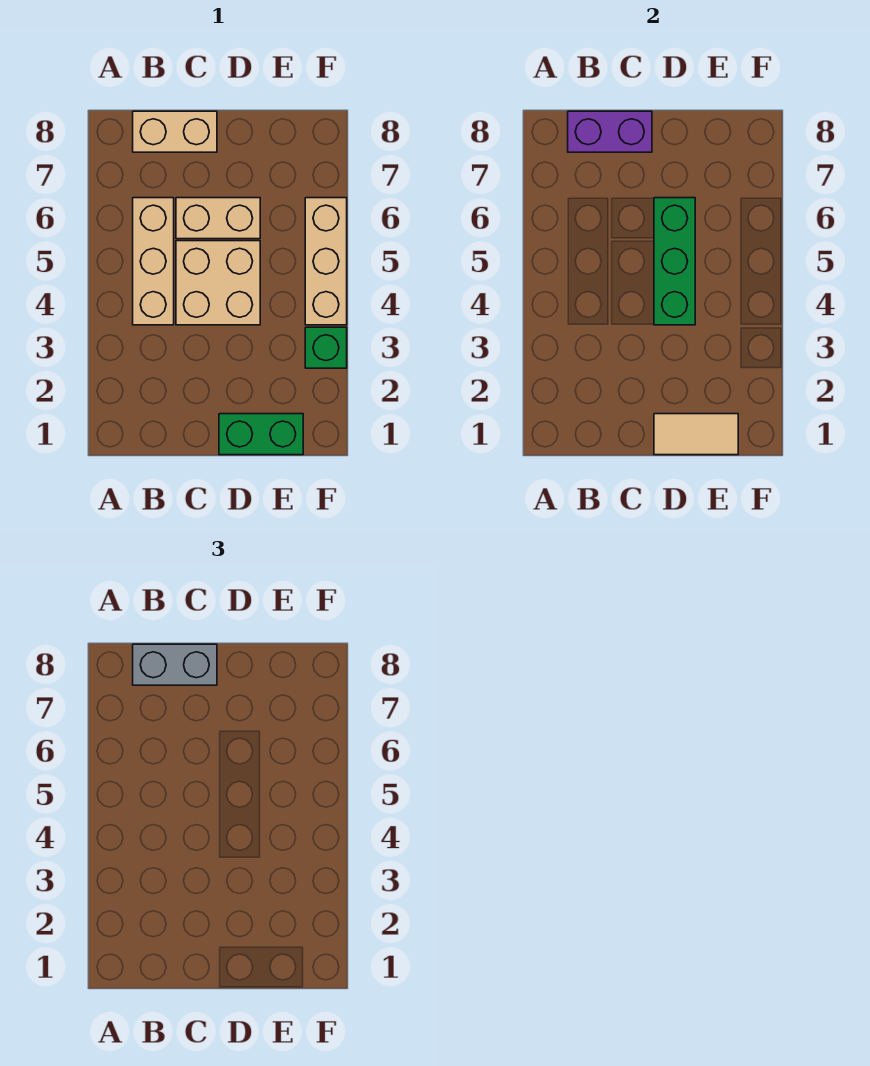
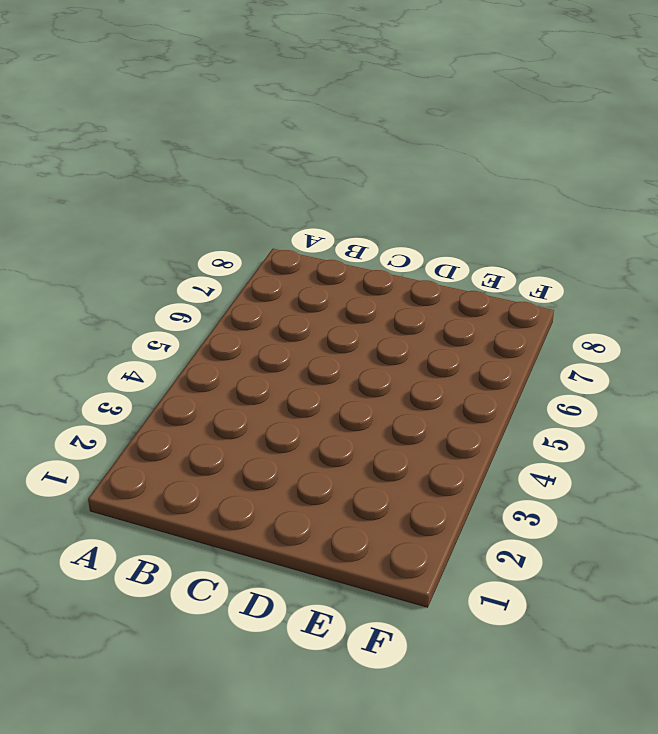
none -> tan 1x3 brick [133,198,174,325]
none -> tan 1x2 brick [133,111,217,152]

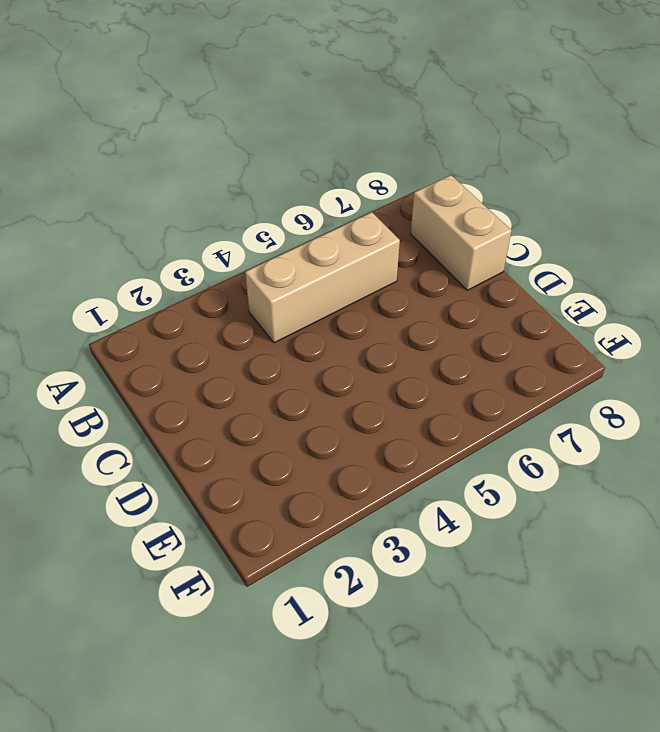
none -> tan 2x2 brick [176,241,260,325]
none -> tan 1x2 brick [176,198,260,239]

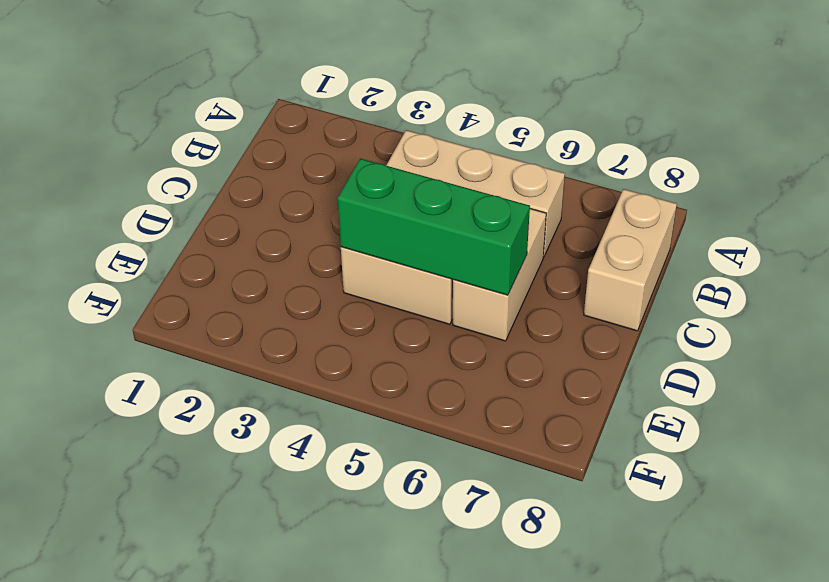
none -> green 1x2 brick [219,414,303,455]
none -> green 1x1 brick [305,327,347,368]

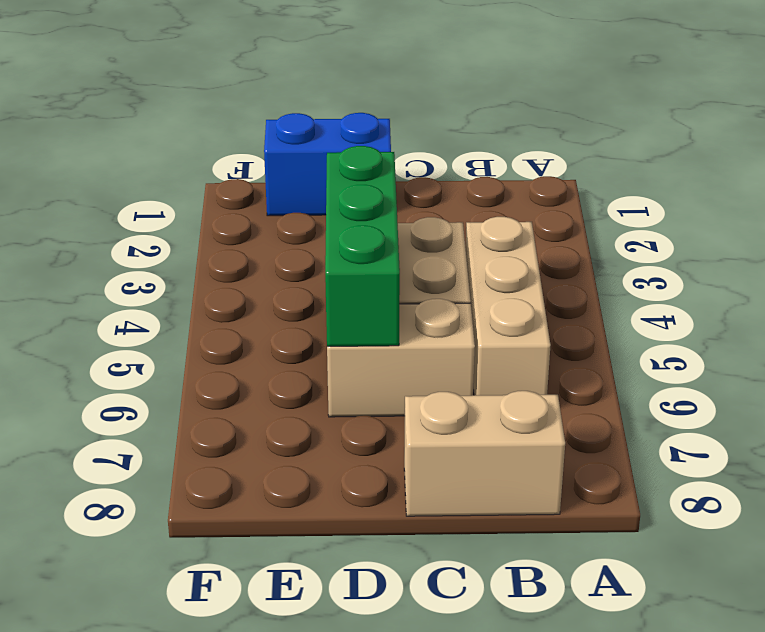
blue 1x2 brick [264,113,391,216] -> green 1x2 brick [219,414,303,455]
none -> green 1x1 brick [305,327,347,368]
none -> tan 1x3 brick [305,198,347,325]

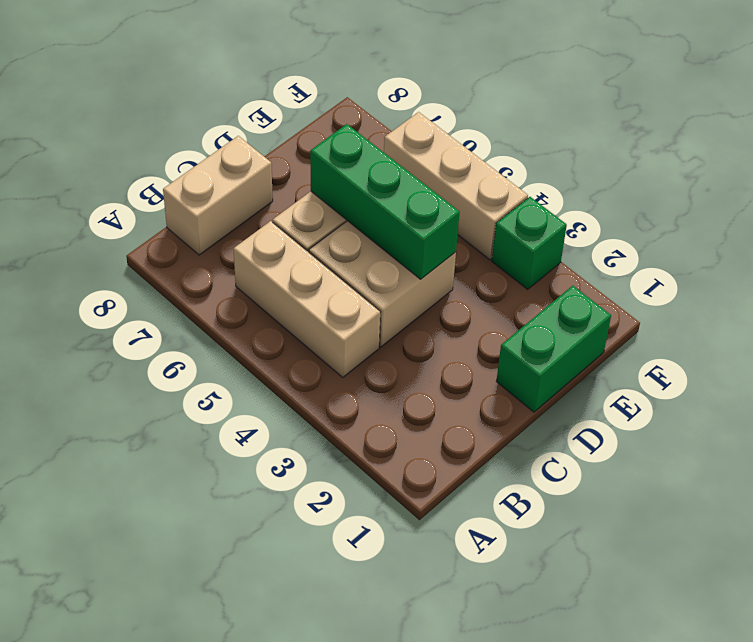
none -> purple 1x2 brick [568,111,652,152]
none -> tan 1x2 tile [654,414,738,455]

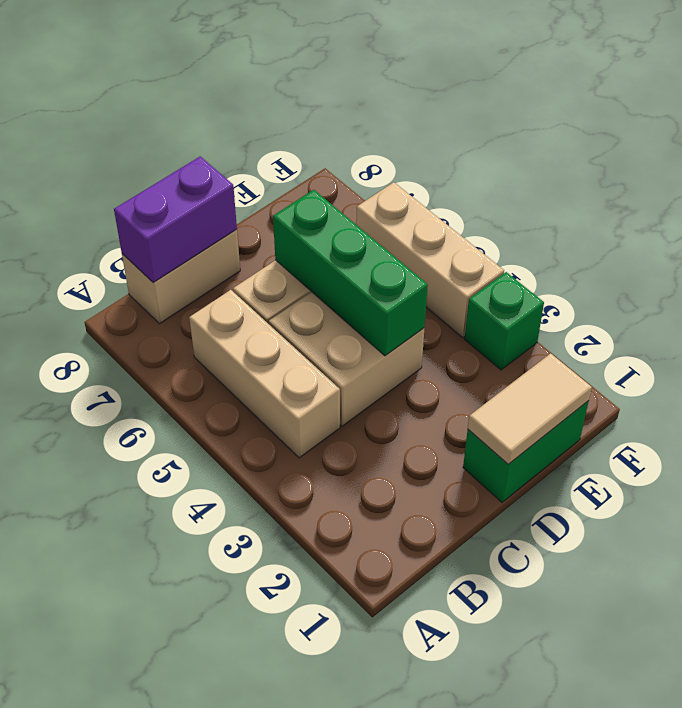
none -> grey 1x2 brick [133,644,217,685]

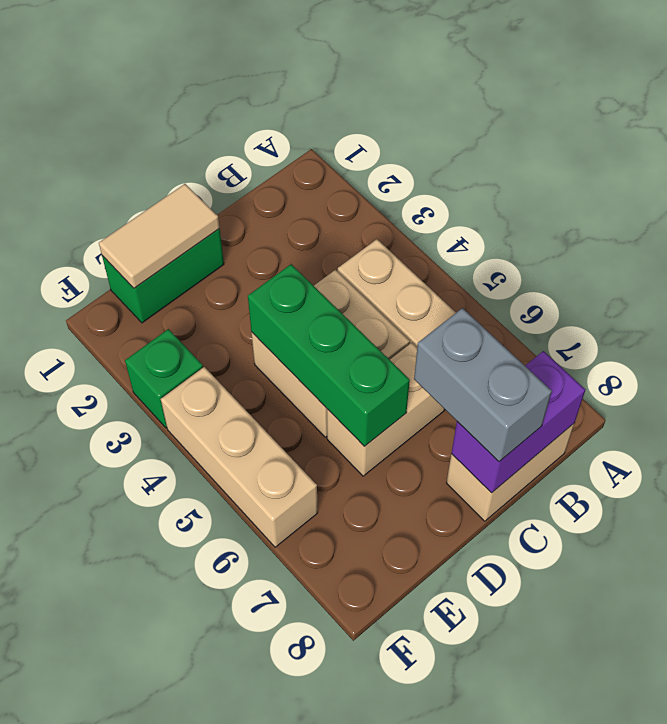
grey 1x2 brick [414,308,552,462] -> grey 1x2 brick turned to [133,644,217,685]

